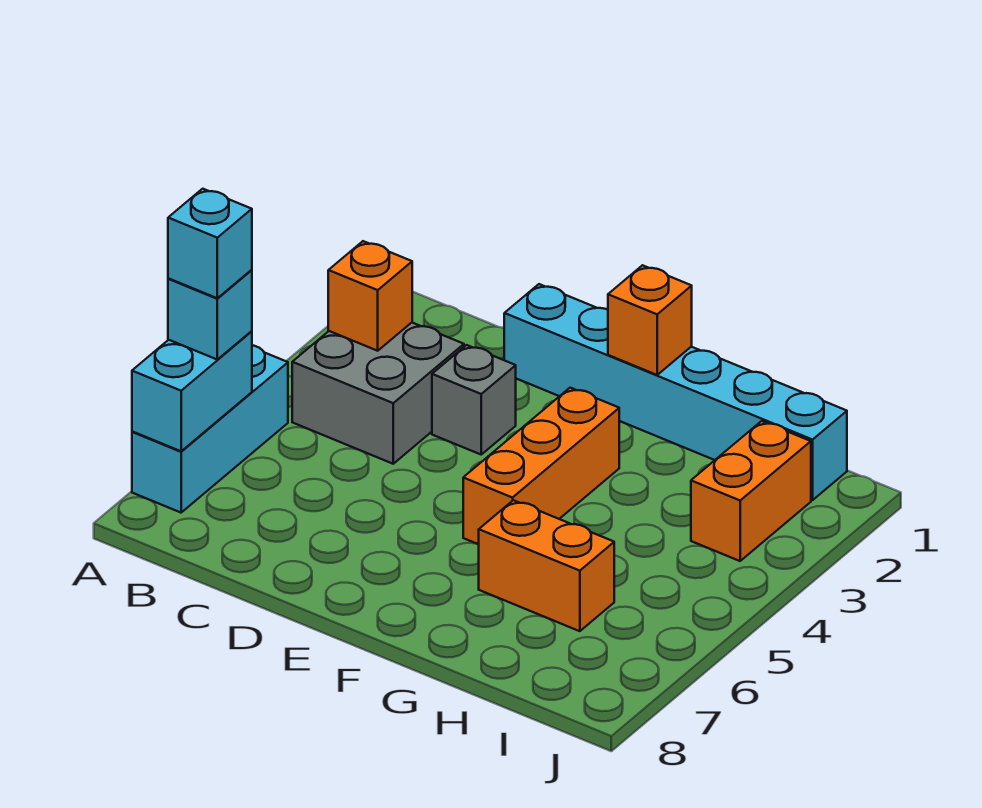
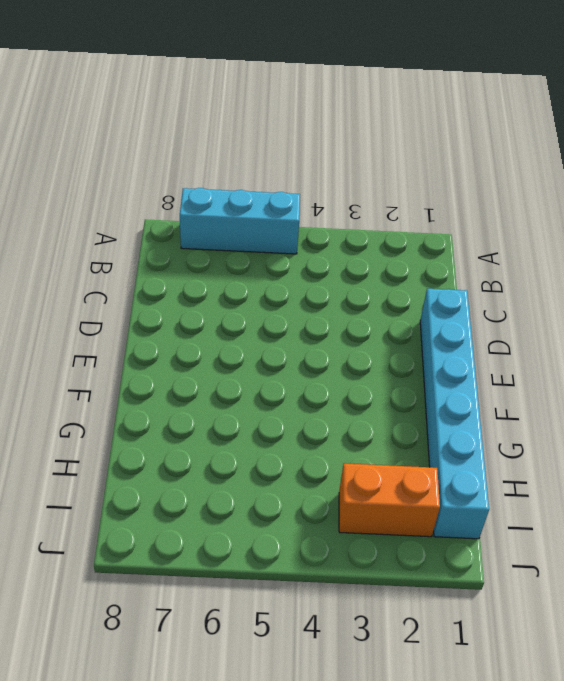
none -> grey 2x2 brick [292,323,464,464]
none -> grey 1x1 brick [432,345,516,454]
none -> orange 1x3 brick [463,388,619,544]

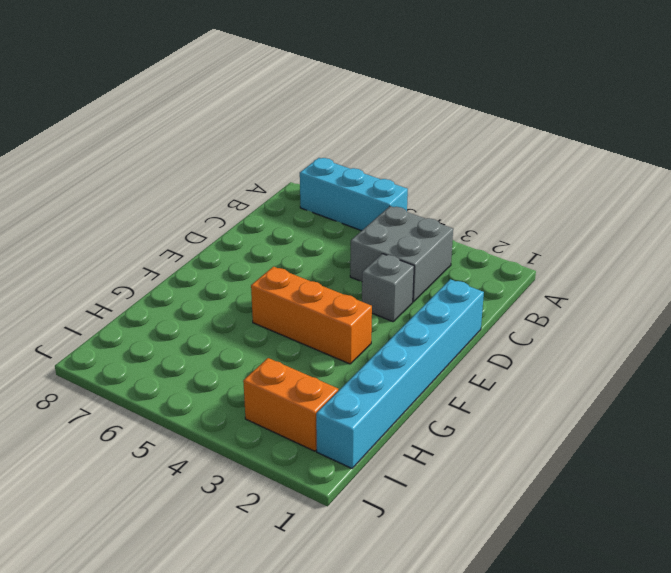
none -> orange 1x2 brick [478,500,614,631]
none -> cyan 1x2 brick [132,331,252,451]
none -> orange 1x1 brick [328,241,412,351]

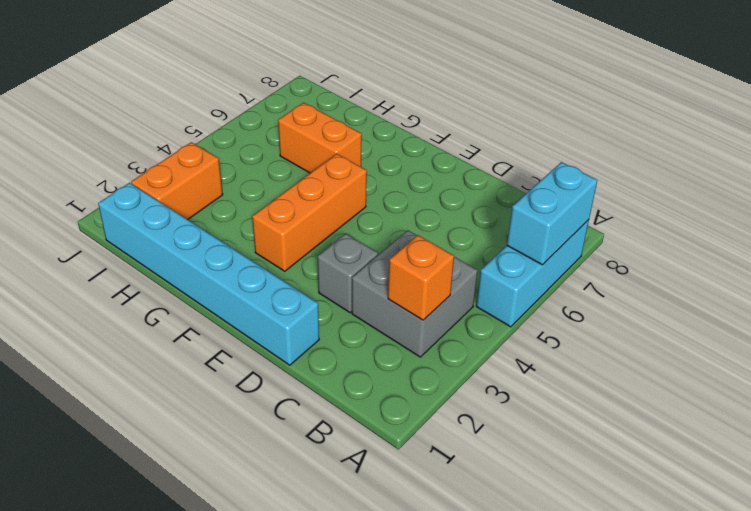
none -> orange 1x1 brick [608,265,692,375]
none -> cyan 1x1 brick [168,270,252,359]
none -> cyan 1x1 brick [168,189,252,298]

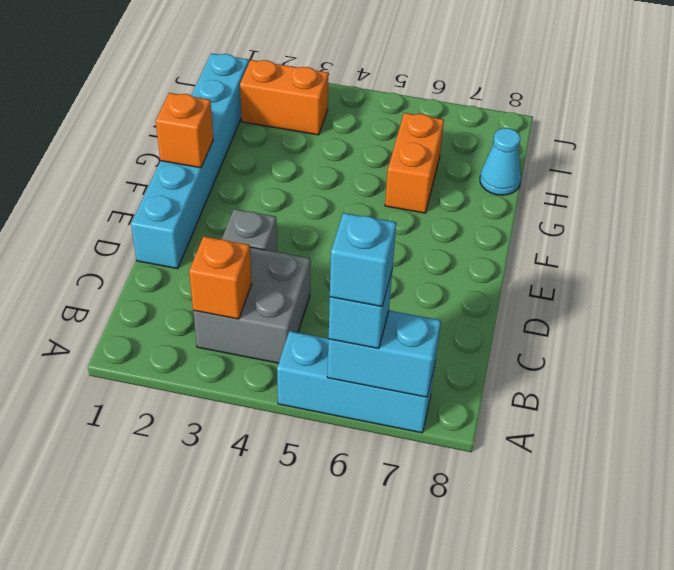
cyan 1x1 cone [480,128,521,195] -> none
none -> orange 1x3 brick [463,388,619,544]

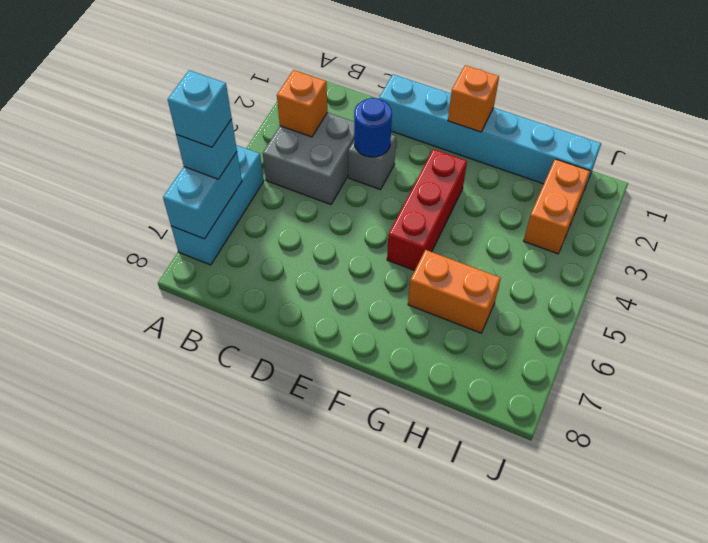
blue 1x1 round brick [354,98,392,157] -> none
red 1x3 brick [387,149,467,271] -> orange 1x3 brick [463,388,619,544]

